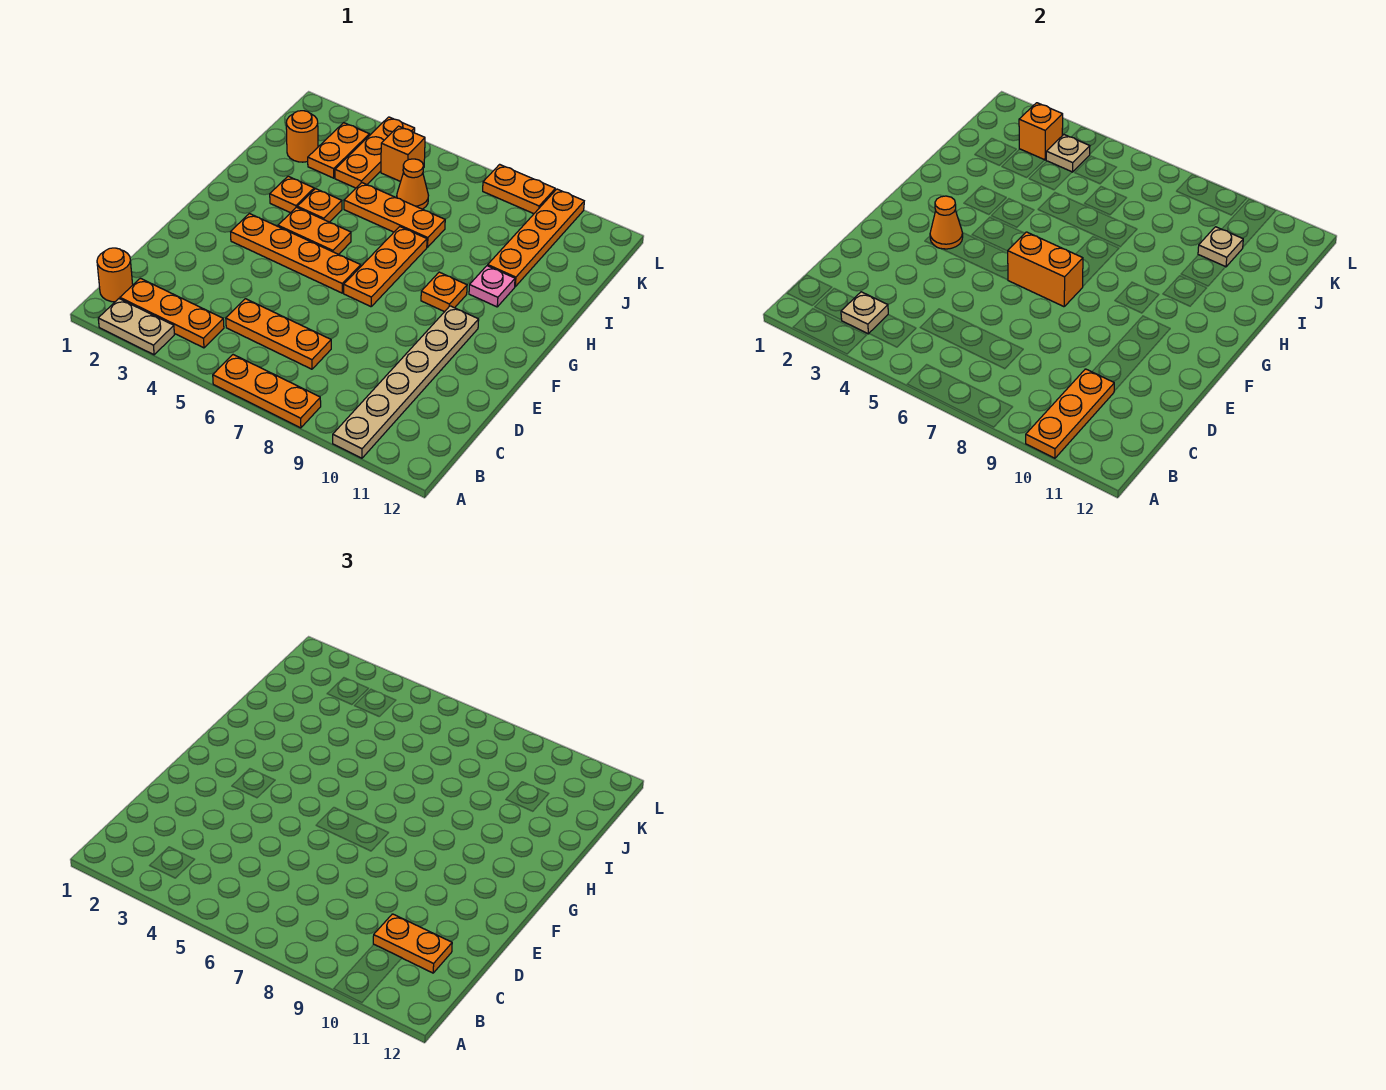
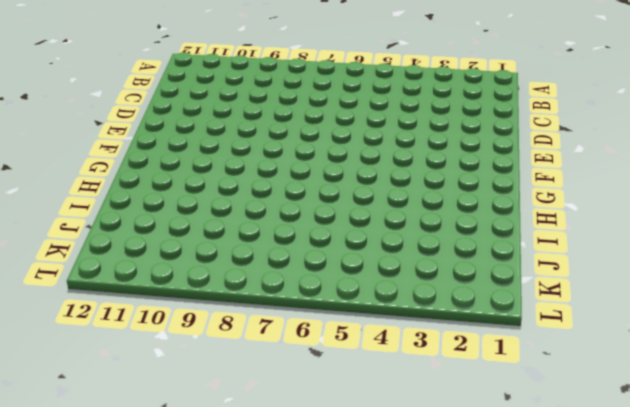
none -> tan 1x2 plate [98,299,174,355]
none -> orange 1x3 plate [213,355,321,428]
none -> tan 1x6 plate [333,306,479,458]

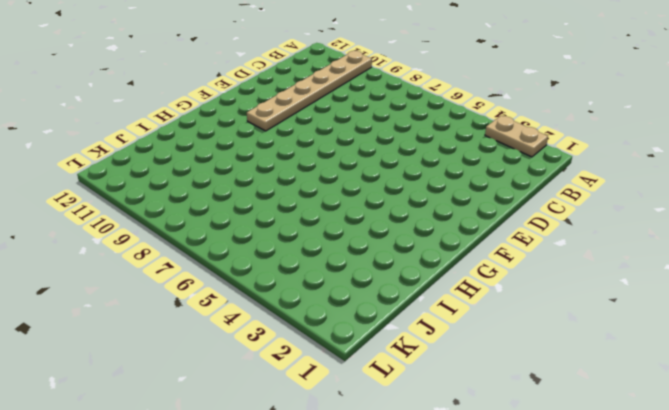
none -> orange 1x3 plate [213,355,321,428]
none -> orange 1x1 round brick [97,248,133,302]
none -> orange 1x3 plate [120,278,224,348]

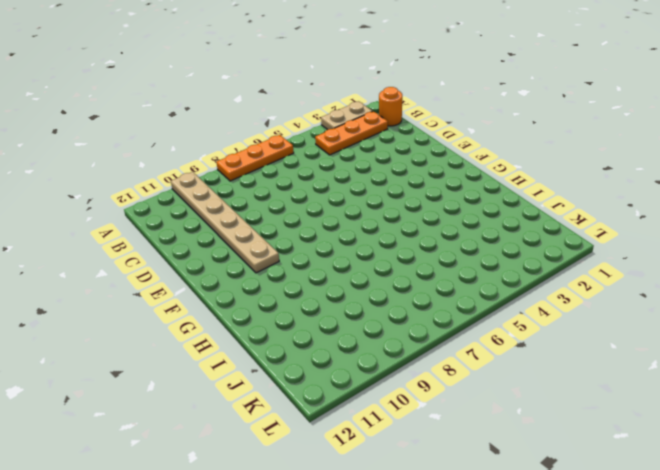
none -> orange 1x3 plate [226,299,331,369]
none -> orange 1x4 plate [231,214,361,293]
none -> orange 1x3 plate [344,227,427,307]

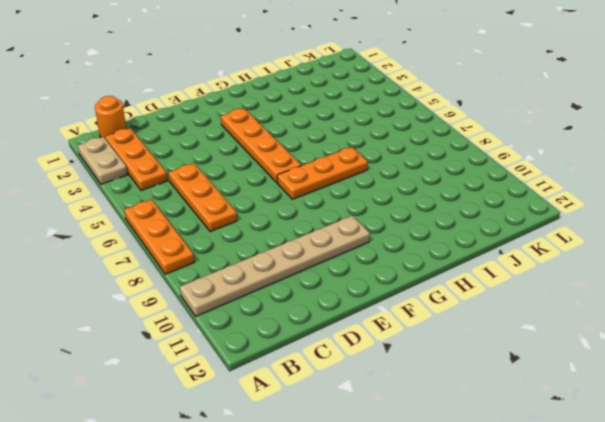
none -> orange 1x2 plate [278,207,351,254]
none -> orange 1x1 plate [421,272,467,312]
none -> orange 1x1 plate [270,176,314,213]

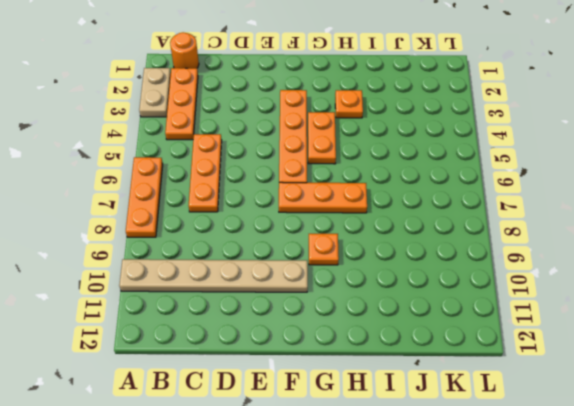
none -> orange 1x1 plate [297,189,342,222]
none -> pink 1x1 plate [469,266,515,307]
none -> orange 1x3 plate [344,183,445,247]

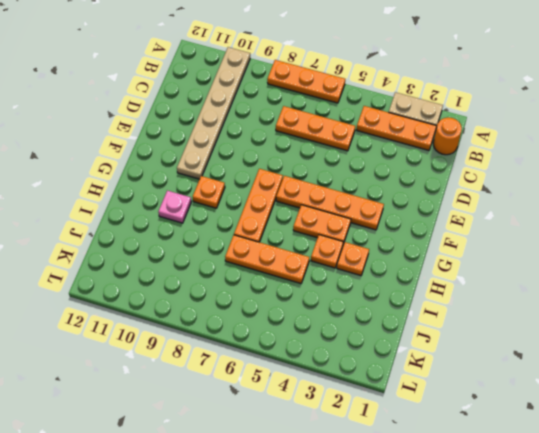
none -> orange 1x4 plate [488,189,584,287]
none -> orange 1x1 round brick [286,111,318,162]
none -> orange 1x2 plate [308,123,369,178]

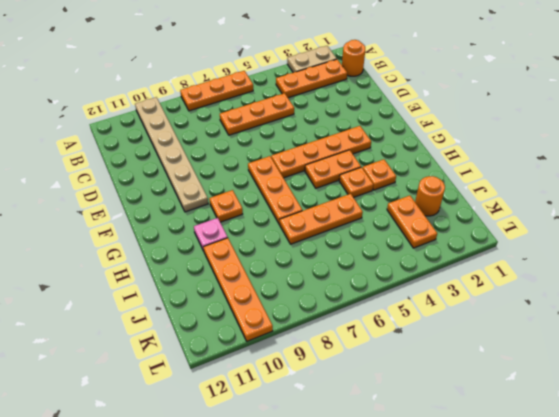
none -> orange 1x3 plate [335,117,415,188]
none -> orange 1x1 cone [397,159,429,209]
none -> orange 1x1 brick [381,126,425,182]

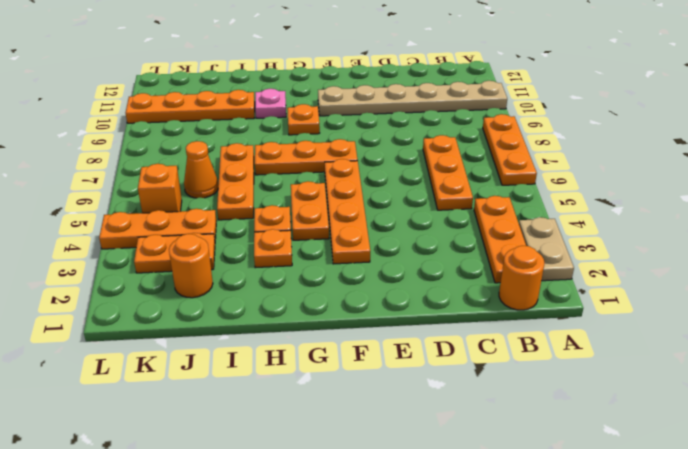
none -> orange 1x2 plate [483,164,555,214]
none -> orange 1x3 plate [1026,369,1114,458]
none -> tan 1x1 plate [841,292,888,334]

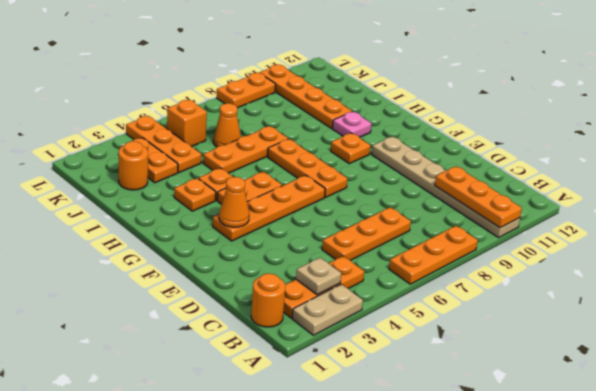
none -> orange 1x2 brick [1008,232,1083,307]
none -> tan 1x1 plate [1198,227,1243,267]
none -> orange 1x1 brick [1019,103,1063,160]

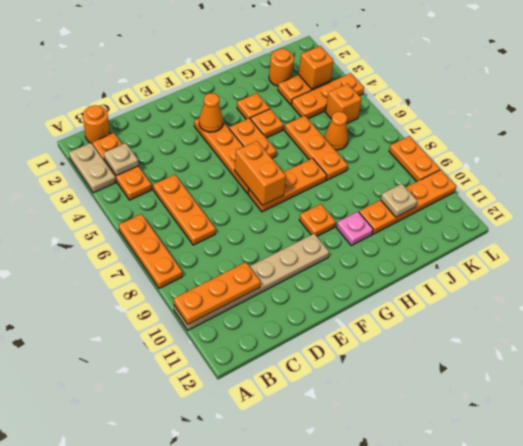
none -> tan 1x1 plate [1046,135,1090,172]
none -> orange 1x2 plate [373,914,452,973]

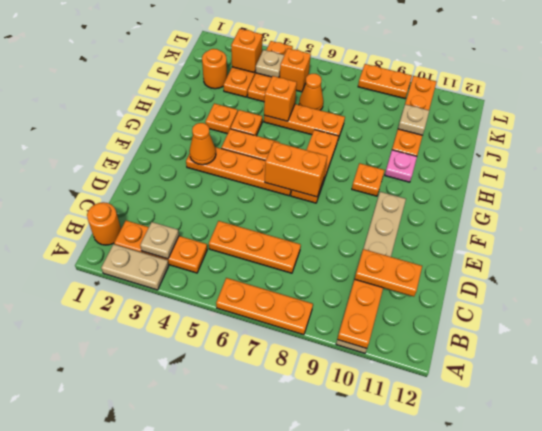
orange 1x1 brick [264,76,297,121] -> none

